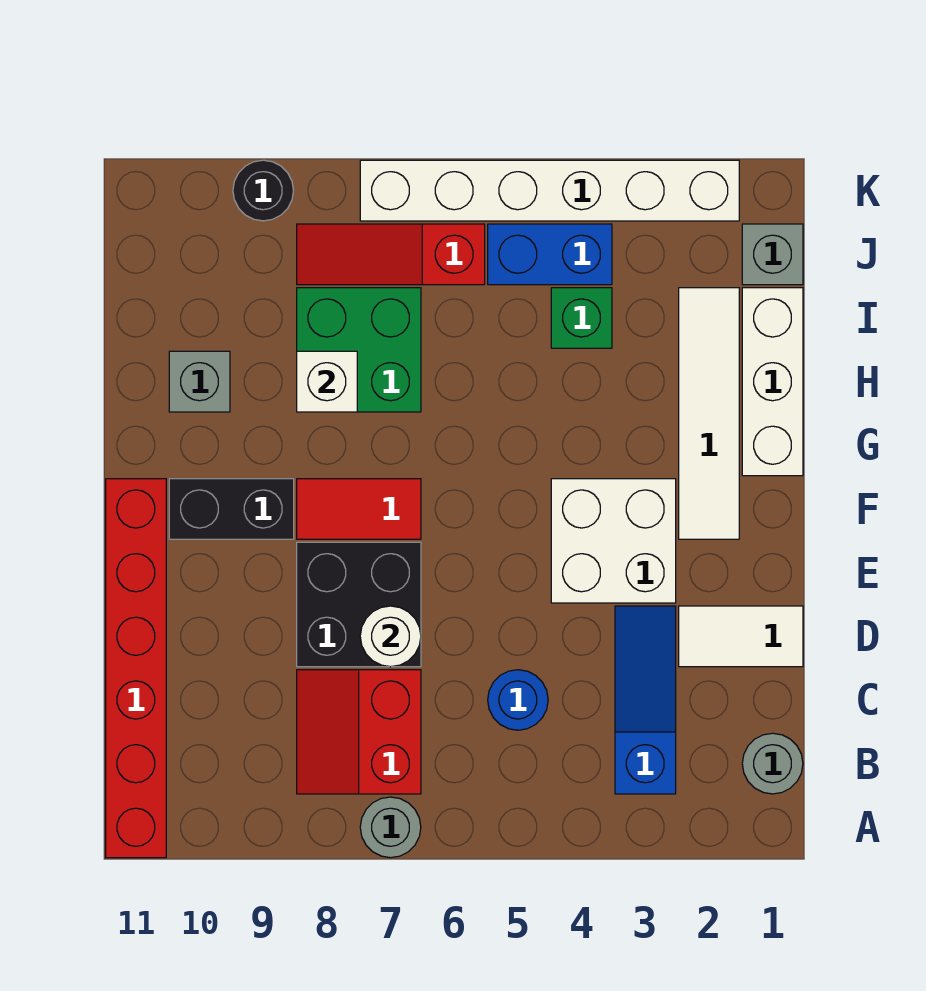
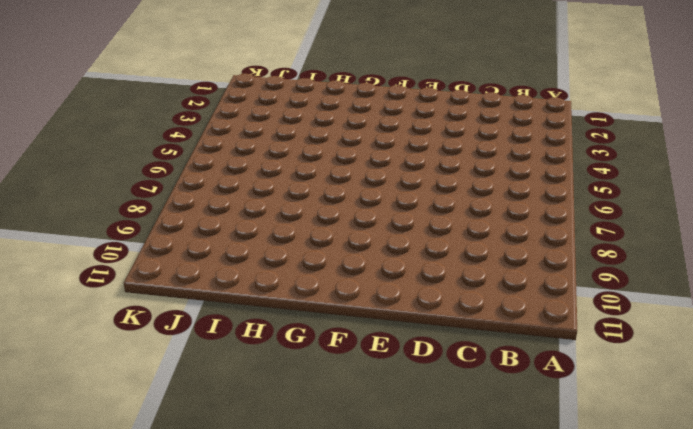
none -> grey 1x1 round brick [360,797,421,858]
none -> red 1x6 brick [106,479,166,858]
none -> grey 1x1 round brick [742,733,803,794]

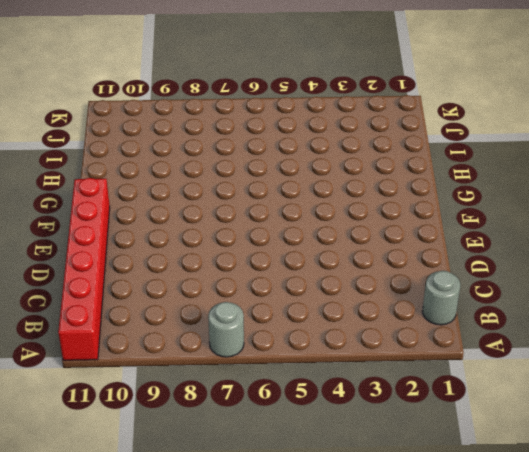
none -> blue 1x3 slope [615,606,676,794]
none -> red 2x2 slope [297,670,421,794]
none -> blue 1x1 round brick [488,670,548,730]

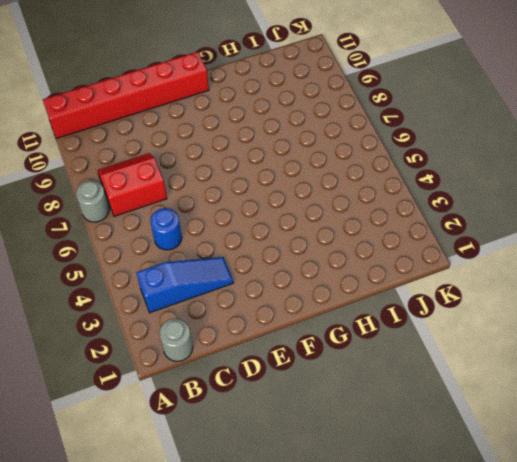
none -> white 1x2 tile [679,606,803,667]
none -> black 2x2 brick [297,542,421,667]
none -> white 2x2 brick [551,479,676,603]

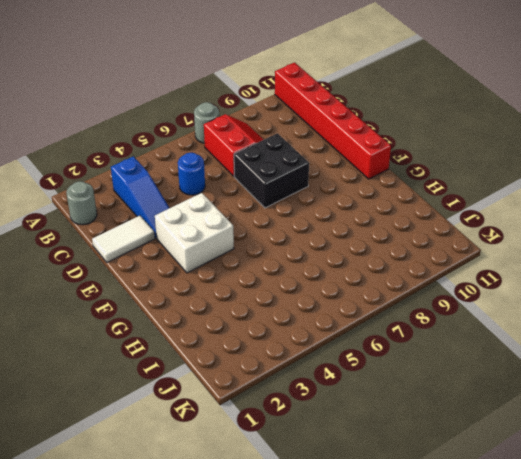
none -> white 1x4 tile [679,288,739,539]
none -> red 1x2 tile [297,479,421,539]
none -> black 1x2 brick [169,479,294,539]

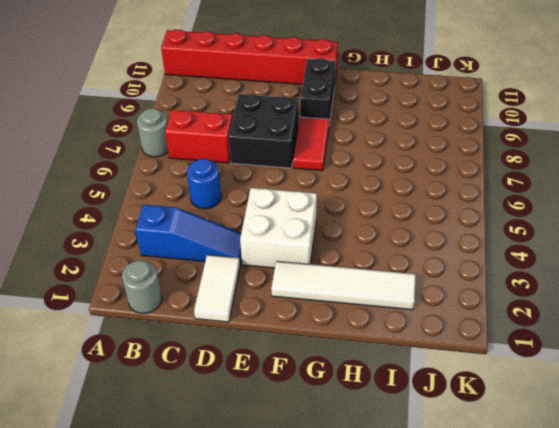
none -> white 1x3 brick [742,288,803,476]
none -> green 2x2 brick [297,288,421,412]
none -> grey 1x1 brick [169,351,230,412]

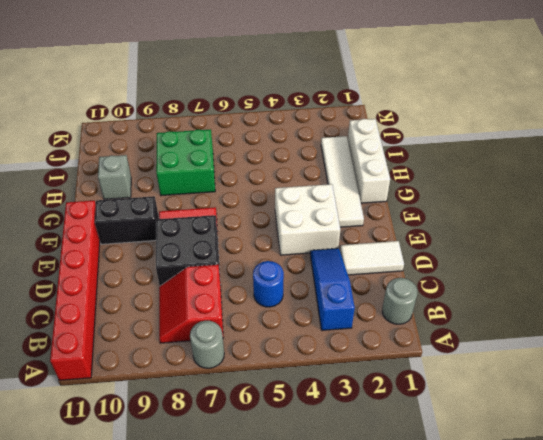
none -> green 1x1 brick [551,288,612,348]
none -> grey 1x1 brick [742,224,803,285]
none -> blue 1x2 brick [488,224,612,285]

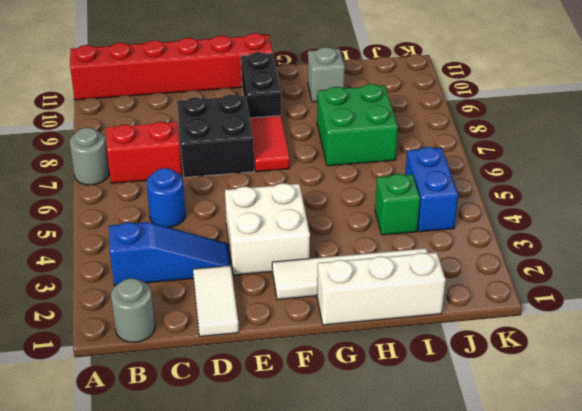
none -> grey 1x1 brick [742,224,803,285]
none -> red 1x3 slope [297,224,485,285]
none -> white 1x6 brick [360,160,739,221]

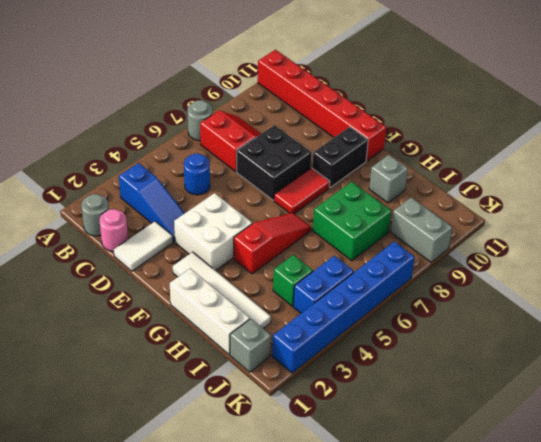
pink 1x1 round brick [99,209,128,251] -> none
red 1x3 slope [234,213,311,274] -> red 1x3 slope moved to [297,224,485,285]
grey 1x2 brick [391,197,452,262] -> black 1x1 round brick [233,160,293,221]
blue 1x6 brick [272,242,415,373] -> white 1x6 brick [360,160,739,221]
none -> white 1x1 round brick [360,606,421,667]
none -> white 1x1 brick [297,351,357,412]

